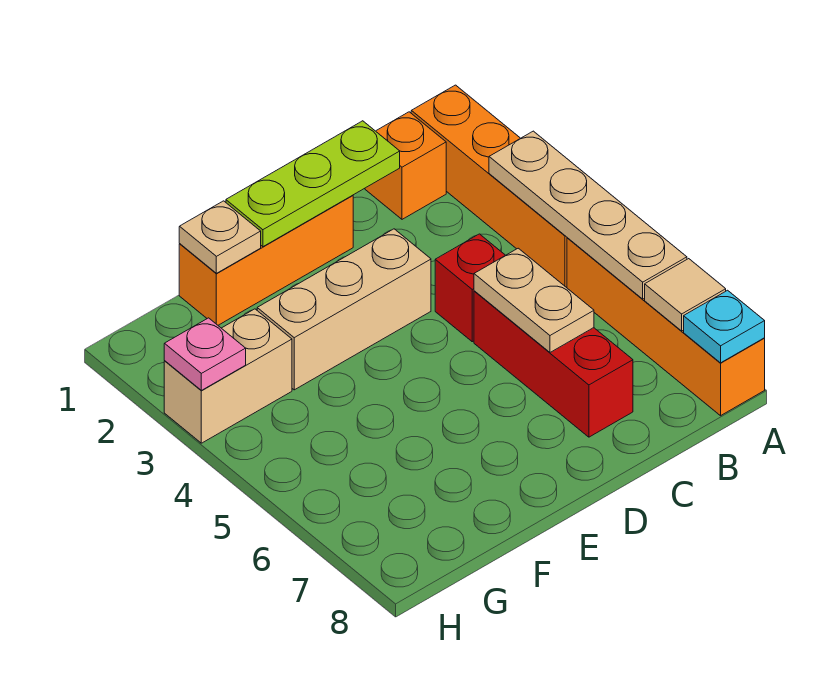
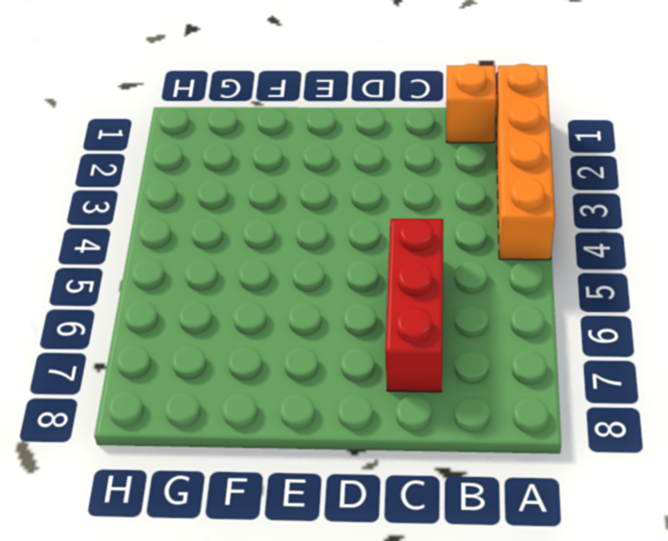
none -> orange 1x4 brick [567,238,765,416]
none -> red 1x1 brick [435,234,505,342]
none -> orange 1x3 brick [179,195,353,325]

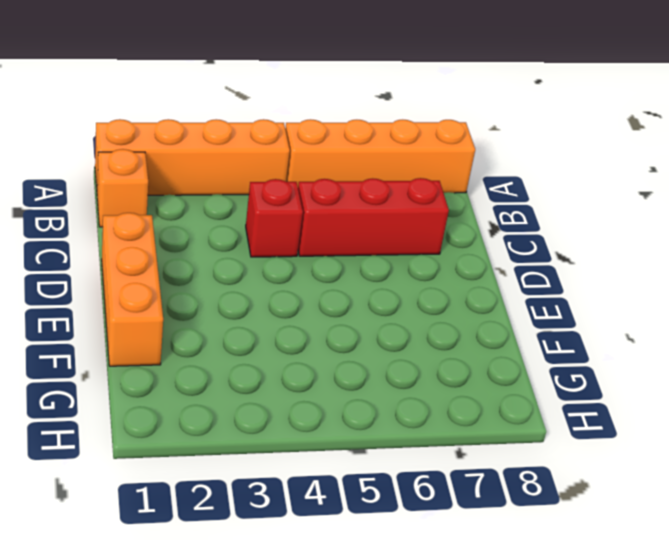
none -> tan 1x3 brick [257,229,431,390]
none -> tan 1x2 brick [164,309,292,443]
none -> tan 1x4 plate [489,131,687,299]

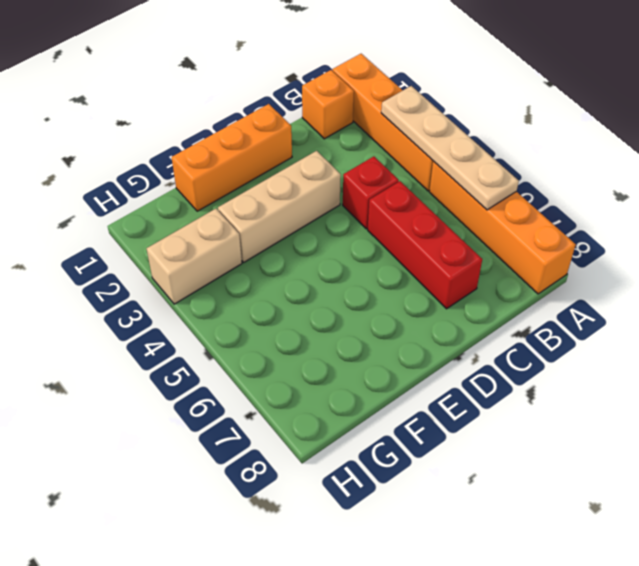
none -> tan 1x1 tile [645,259,726,331]
none -> cyan 1x1 plate [684,290,765,363]
none -> lime 1x3 plate [226,121,400,247]

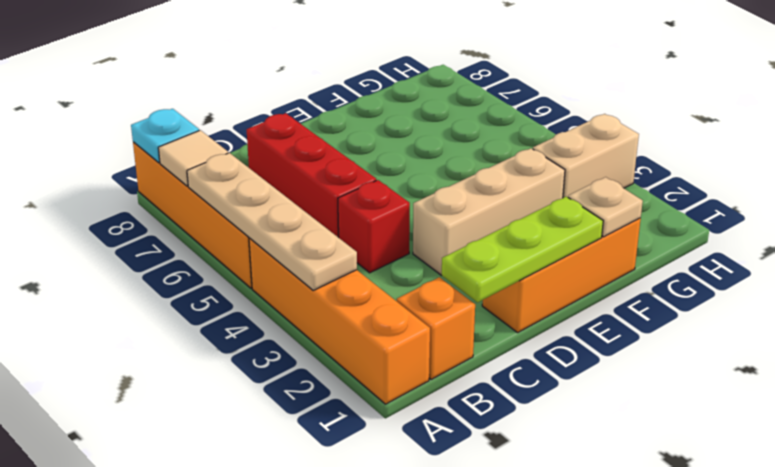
none -> tan 1x2 plate [474,248,594,352]
none -> pink 1x1 plate [164,318,246,390]

